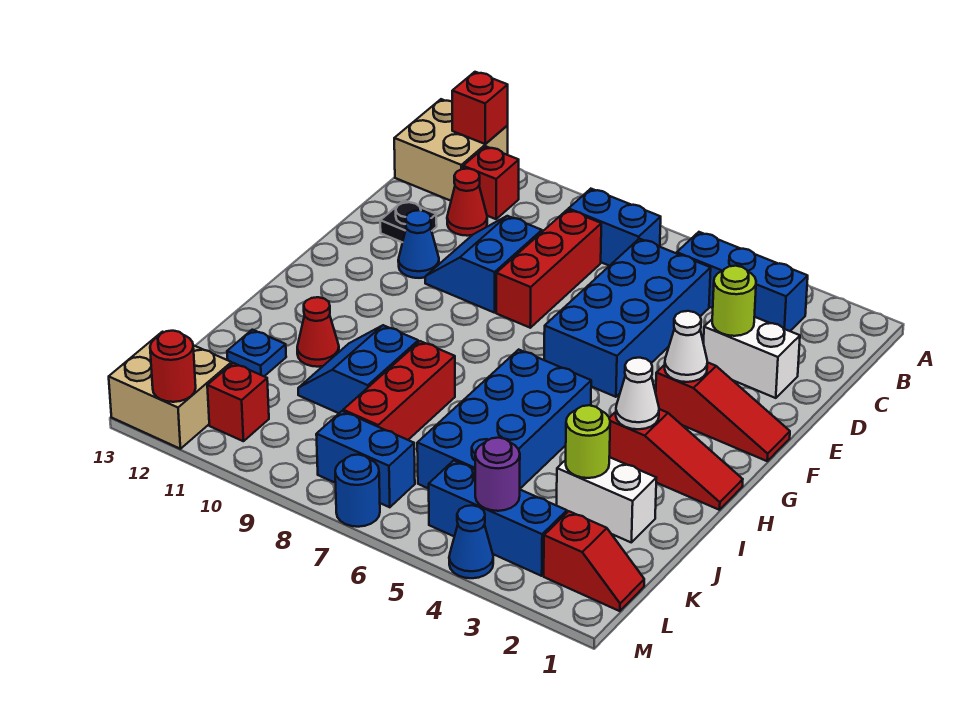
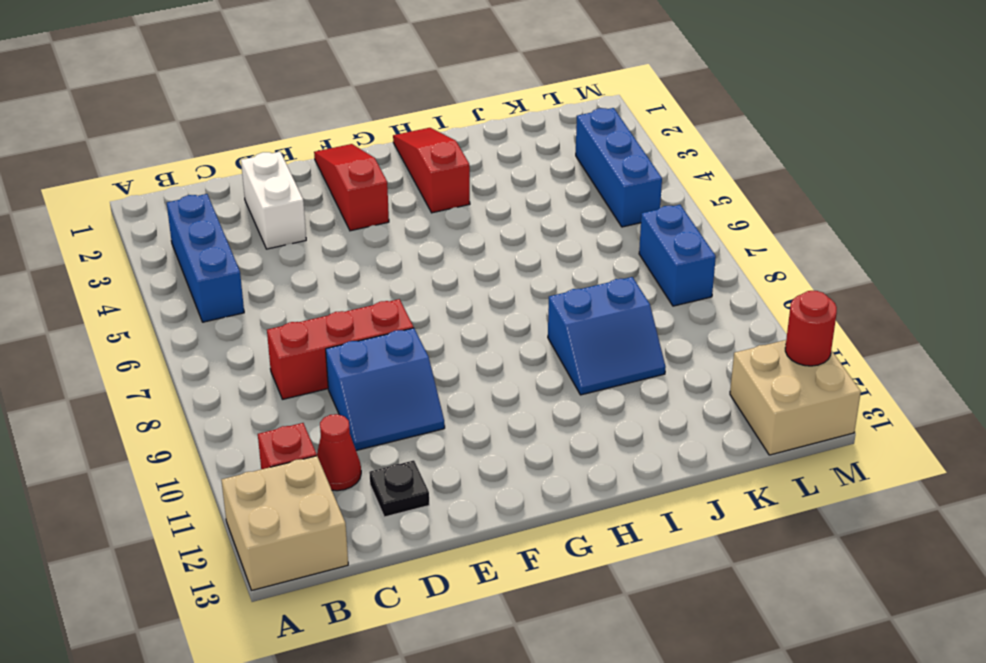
none -> blue 1x2 brick [569,189,661,266]
none -> blue 2x4 brick [544,239,711,397]
none -> blue 1x1 cone [398,210,439,278]
none -> blue 2x4 brick [417,350,591,489]

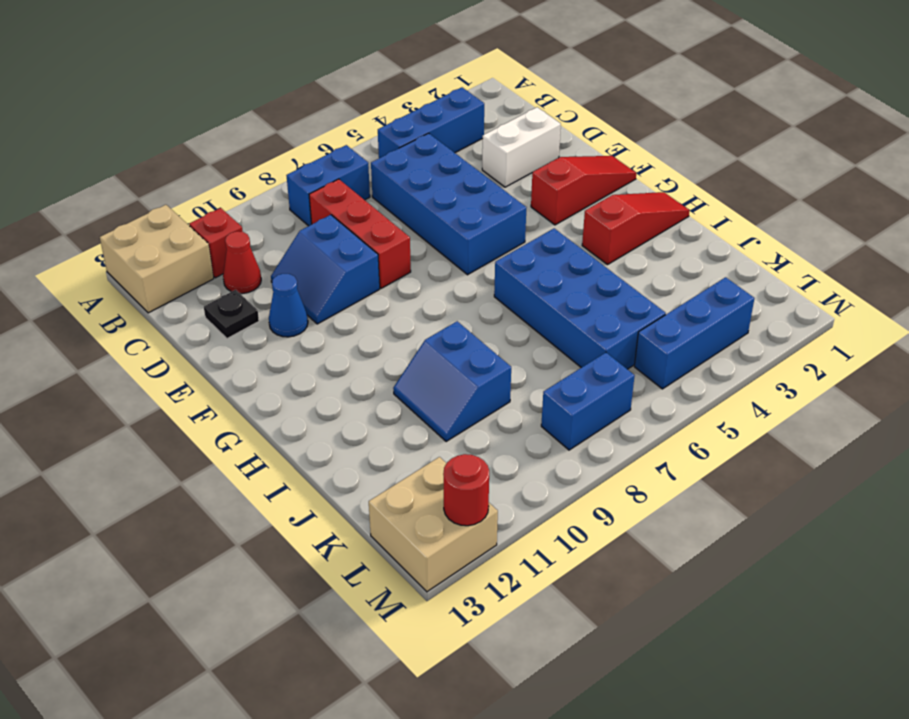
none -> red 1x3 brick [343,341,455,440]
none -> red 1x1 cone [297,297,339,367]
none -> white 1x2 brick [557,457,656,542]
none -> blue 1x1 plate [227,330,286,376]

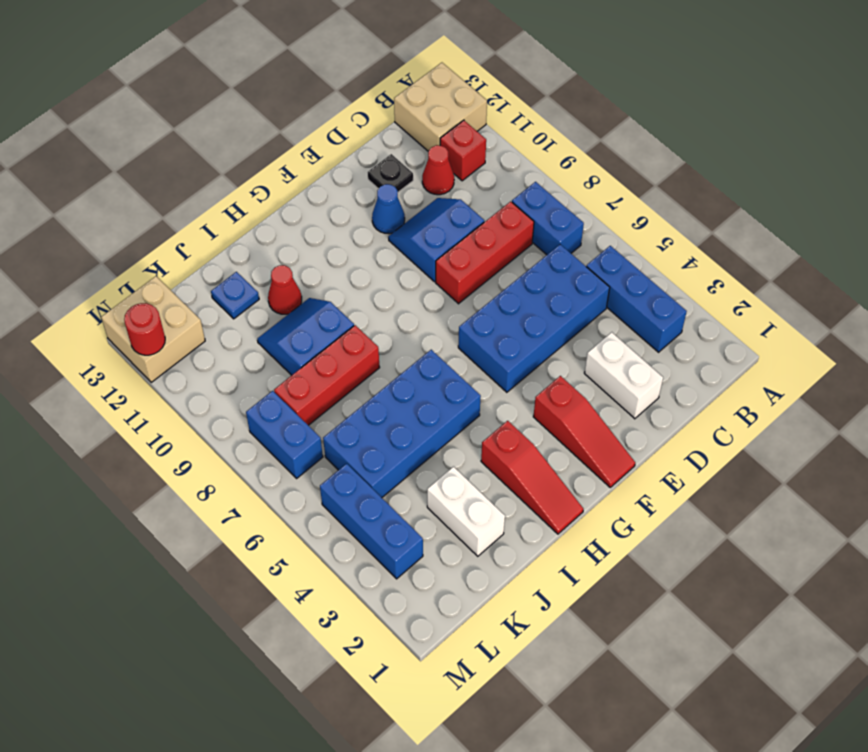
none -> red 1x2 slope [544,511,644,611]
none -> red 1x1 brick [207,363,269,441]
none -> blue 1x1 cone [449,505,493,578]
none -> blue 1x1 round brick [335,455,380,527]

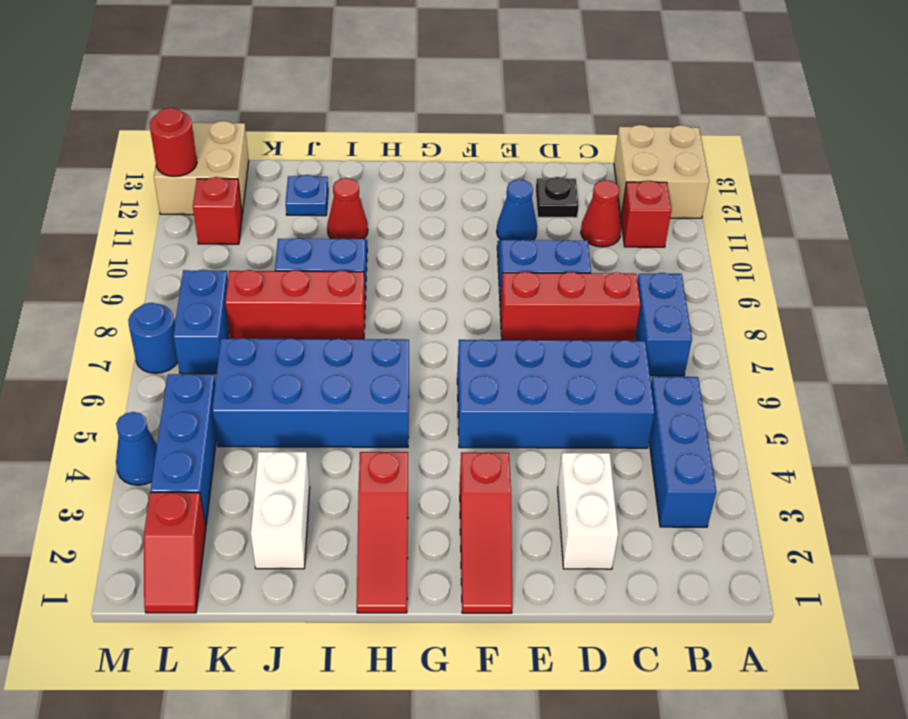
none -> red 1x1 brick [452,72,508,144]
none -> lime 1x1 round brick [712,266,756,336]
none -> white 1x1 cone [665,311,707,382]
none -> white 1x1 cone [616,358,659,429]

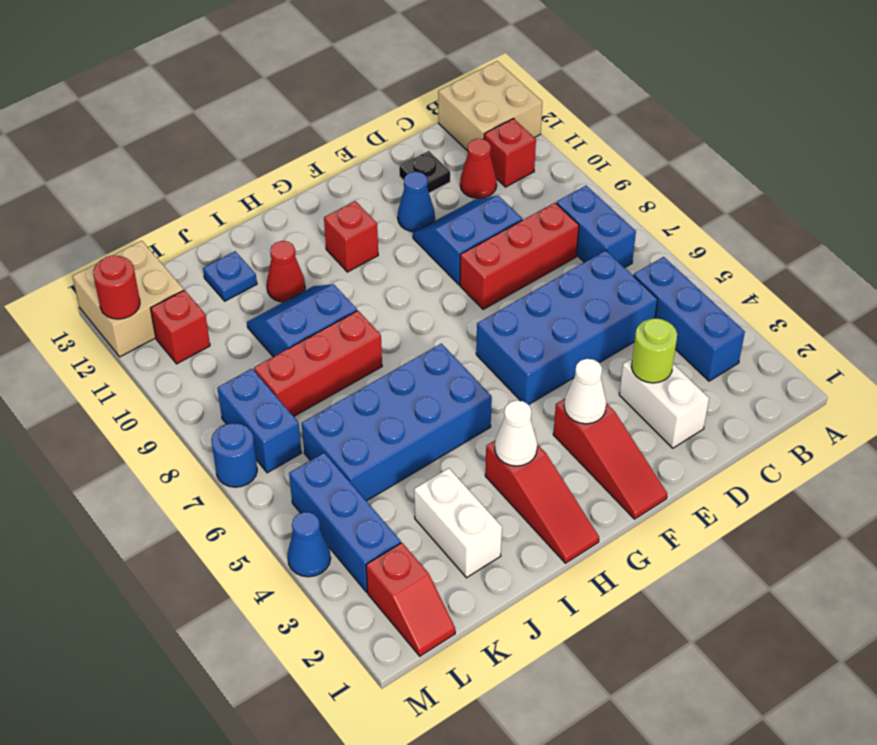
red 1x1 brick [324,201,378,272] -> red 1x1 brick moved to [452,72,508,144]
none -> lime 1x1 round brick [566,405,610,478]
none -> purple 1x1 round brick [475,438,520,511]

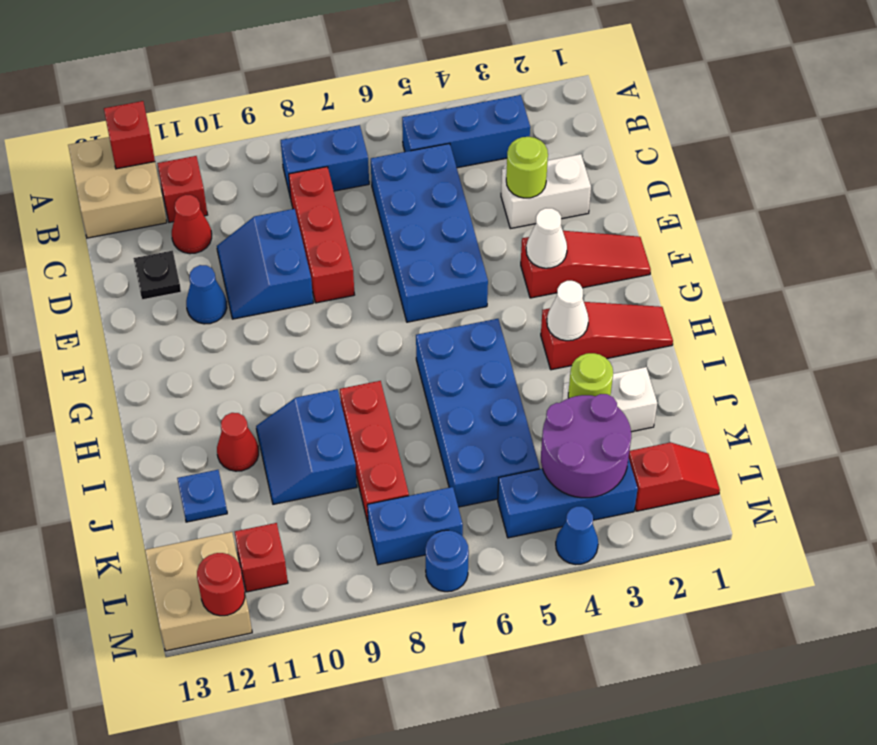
purple 2x2 round brick [541,394,631,498] -> purple 1x1 round brick [475,438,520,511]

